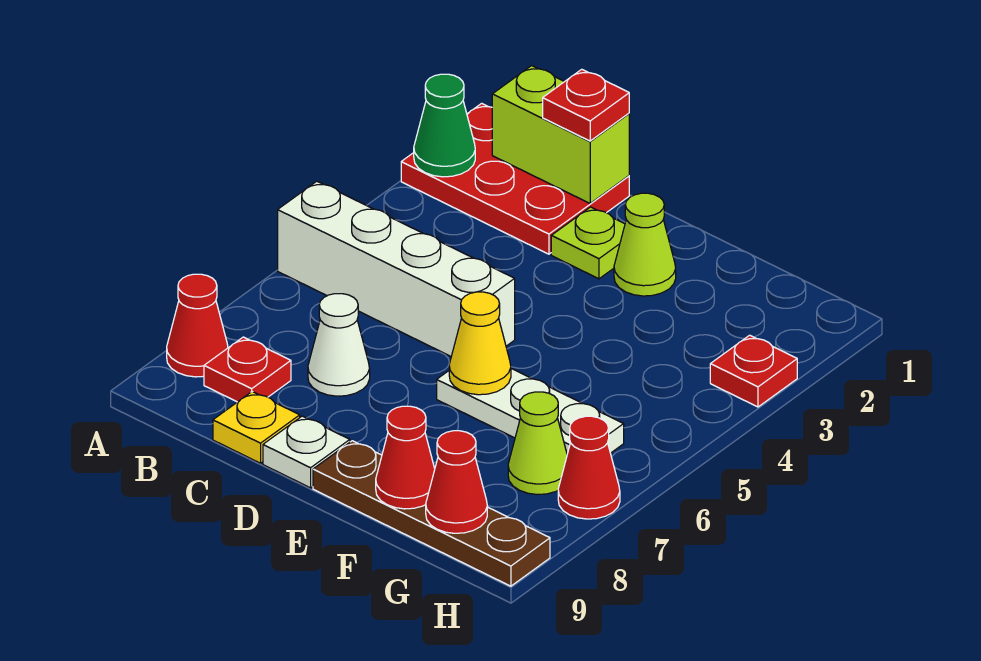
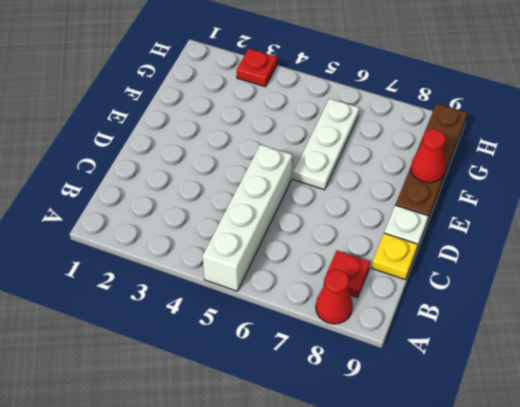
none -> red 2x3 plate [401,103,629,254]
none -> white 1x1 cone [308,294,370,396]
none -> lime 1x1 plate [551,207,625,279]

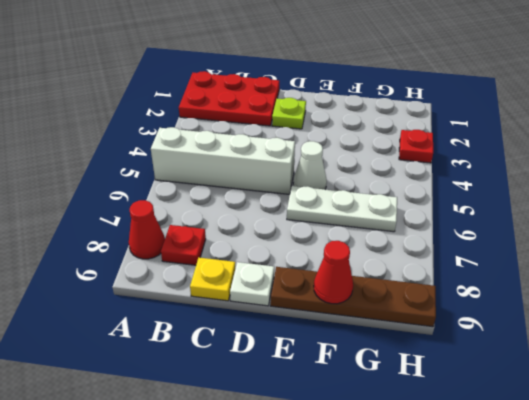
white 1x1 cone [293,141,327,189] -> white 1x1 cone moved to [308,294,370,396]
none -> lime 1x1 cone [614,193,676,296]
none -> lime 1x1 cone [508,392,567,495]
none -> red 1x1 cone [558,416,620,519]

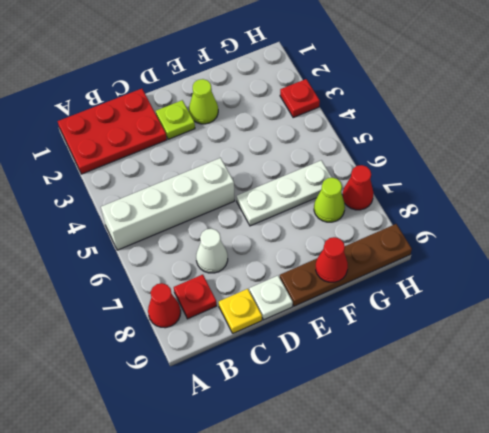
none -> green 1x1 cone [414,74,475,177]
none -> lime 1x2 brick [492,66,629,203]
none -> yellow 1x1 cone [449,292,511,395]

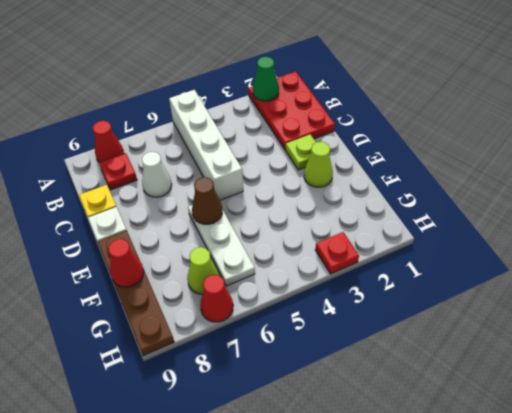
brown 1x1 cone [192,177,222,224] -> yellow 1x1 cone [449,292,511,395]
none -> lime 1x2 brick [492,66,629,203]
none -> red 1x1 cone [426,431,487,533]
none -> red 1x1 plate [543,69,629,141]

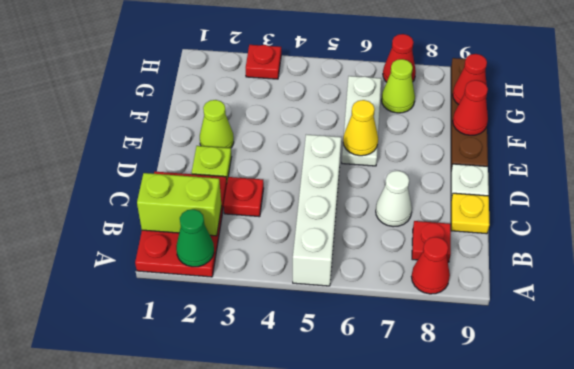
lime 1x2 brick [137,173,222,236] -> lime 1x2 brick turned to [492,66,629,203]
red 1x1 plate [224,177,264,217] -> red 1x1 plate moved to [543,69,629,141]

